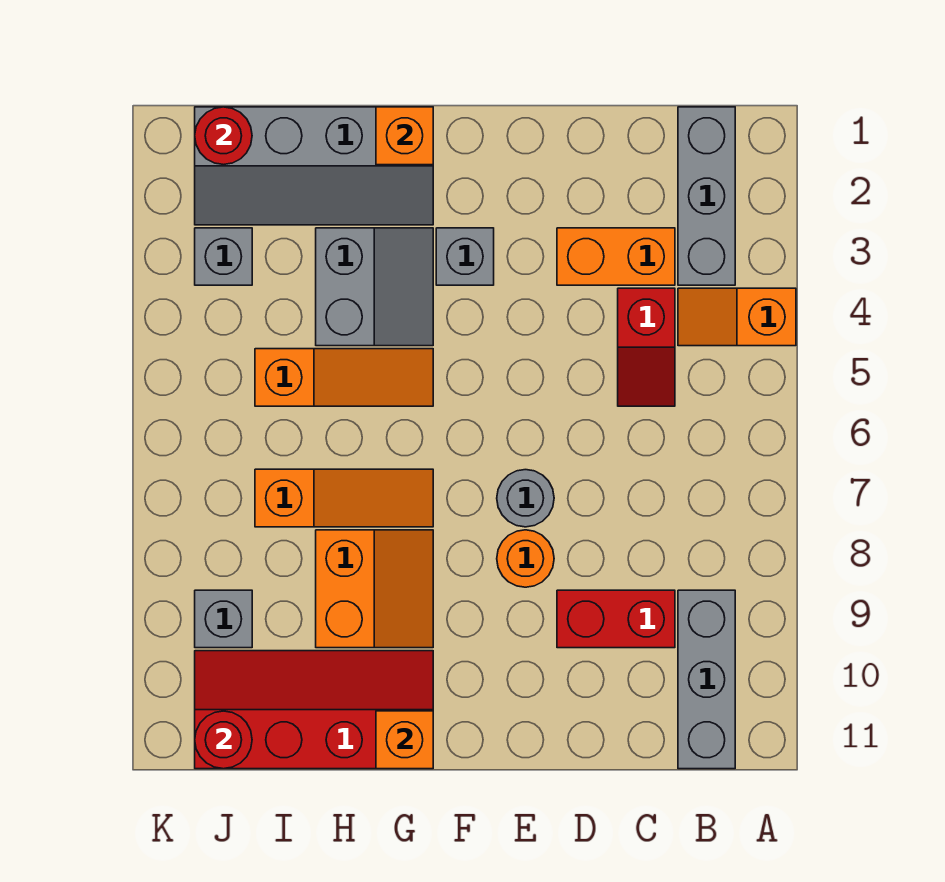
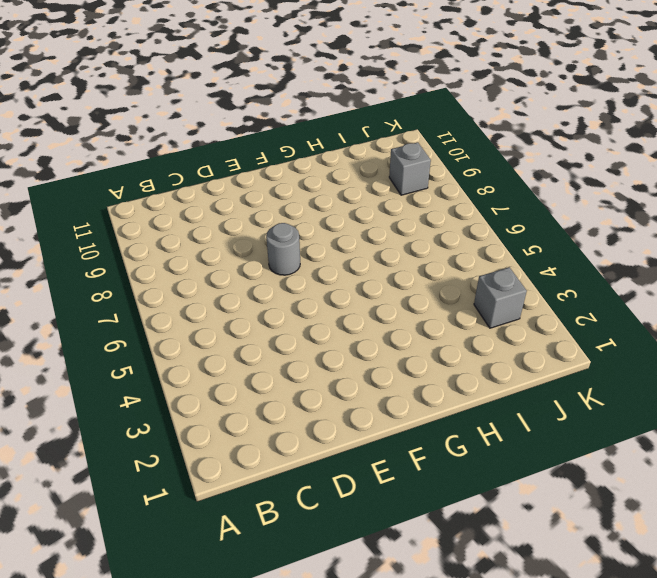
none -> orange 1x2 slope [678,288,796,346]
none -> grey 1x3 brick [678,107,735,285]
none -> grey 1x3 brick [678,590,735,769]

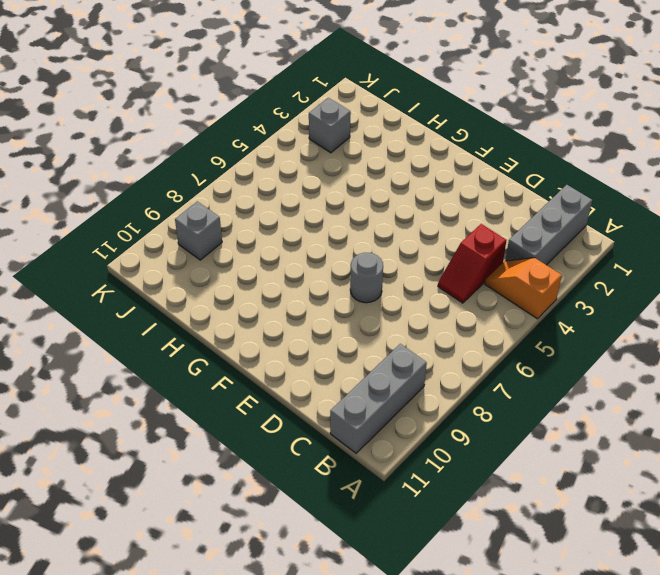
none -> orange 1x2 brick [557,228,675,285]
none -> red 1x2 brick [557,590,675,648]
none -> orange 1x1 round brick [497,530,554,587]

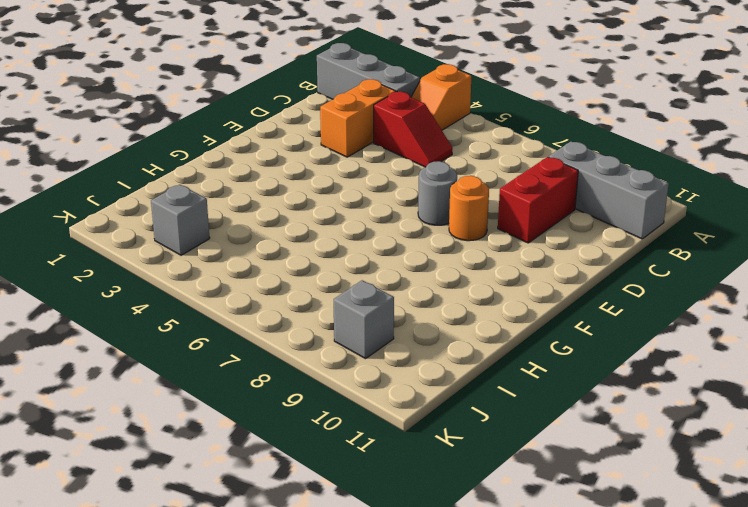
none -> grey 1x1 brick [436,228,494,285]
none -> grey 2x4 slope [195,107,433,225]
none -> grey 2x2 slope [316,228,433,346]

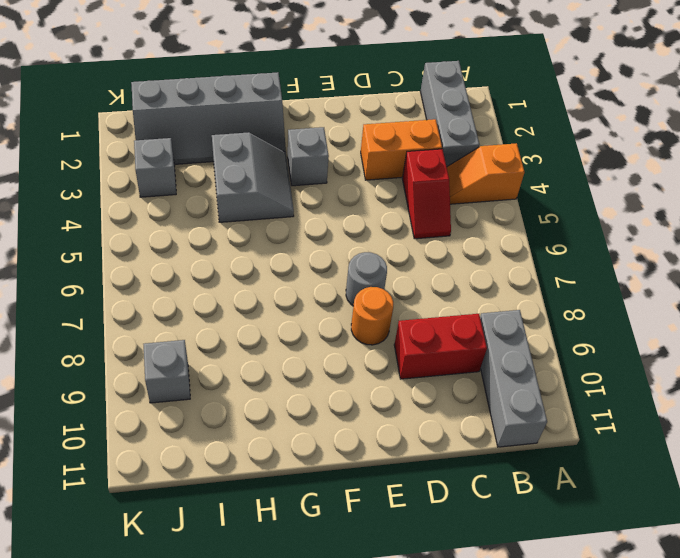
none -> orange 1x3 slope [255,349,433,406]
none -> orange 1x3 slope [255,469,433,527]
none -> orange 2x2 slope [316,530,433,648]

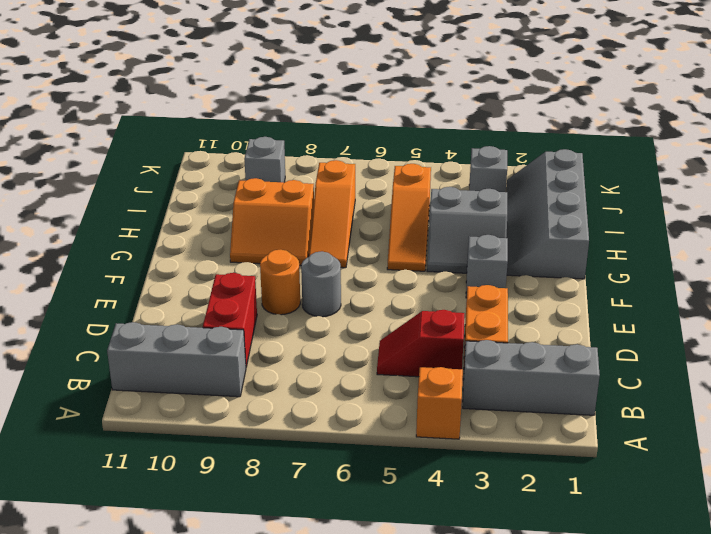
none -> red 2x4 slope [195,651,433,769]
none -> orange 1x1 brick [376,107,433,165]
none -> orange 1x1 brick [376,711,433,769]

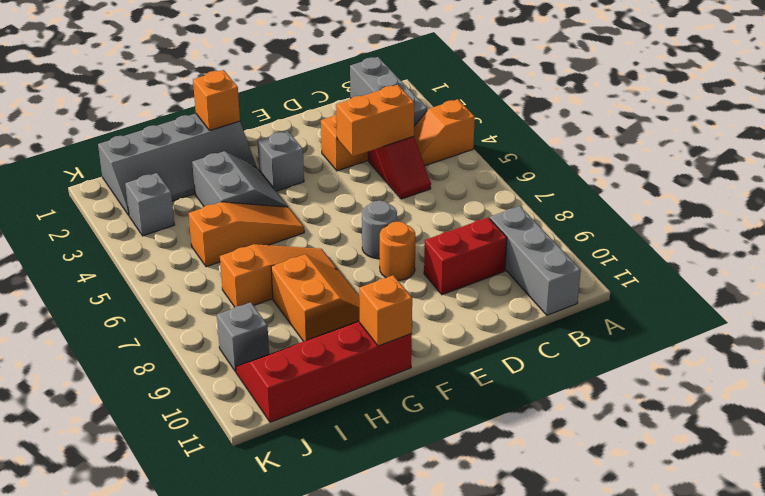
orange 1x2 brick [336,85,414,156] -> none
none -> red 1x1 round brick [195,107,252,165]
none -> red 1x1 round brick [195,711,252,769]

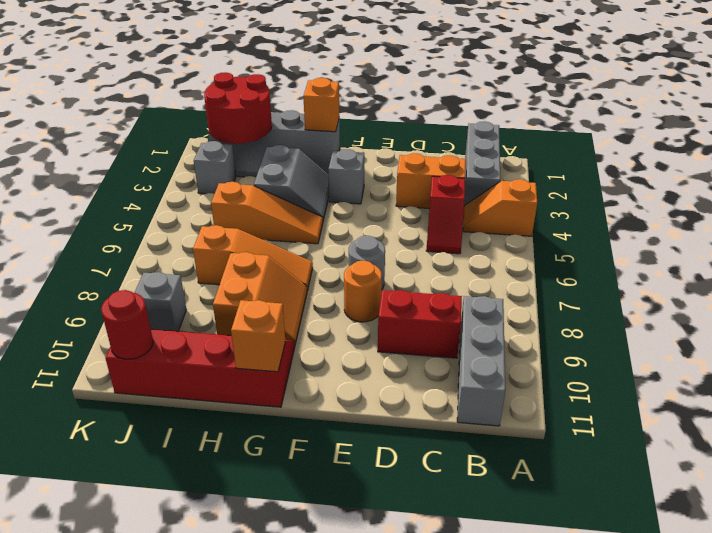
red 2x2 round brick [204,72,272,144] -> red 1x1 round brick [195,107,252,165]

